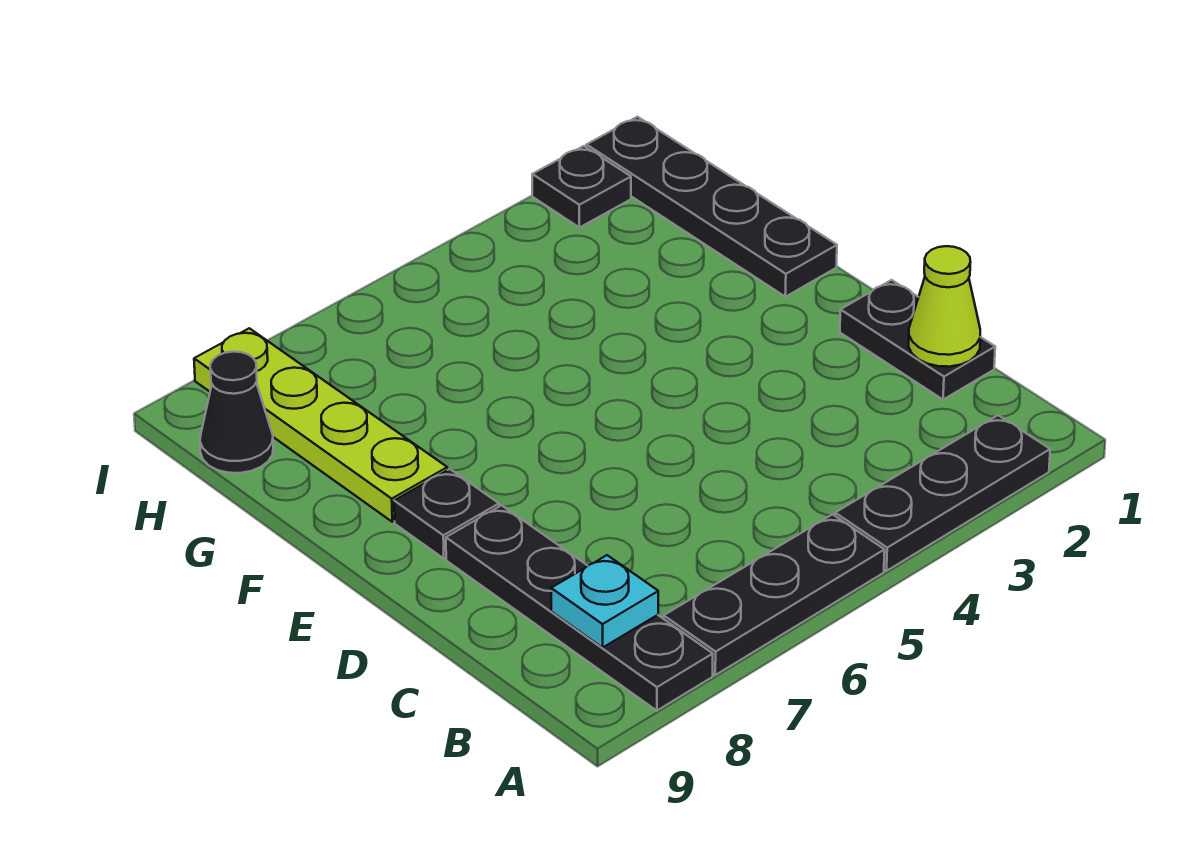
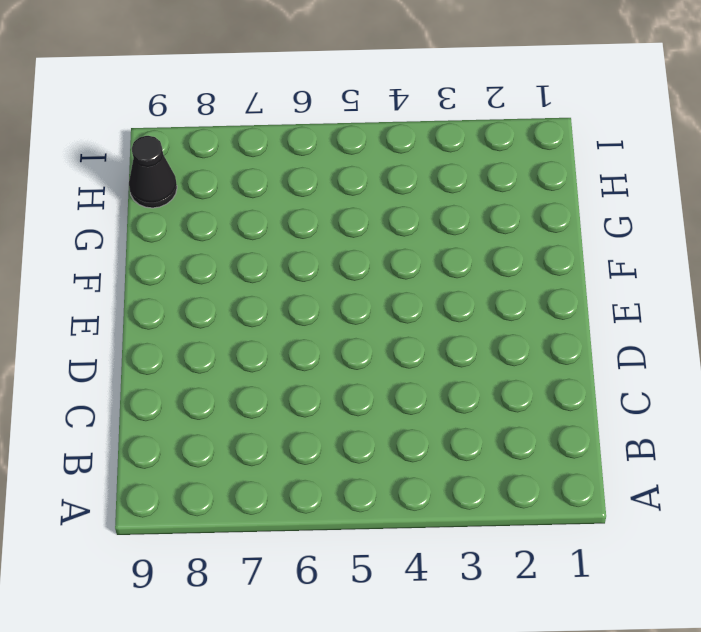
none -> black 1x3 plate [835,415,1050,571]
none -> black 1x3 plate [664,514,885,675]

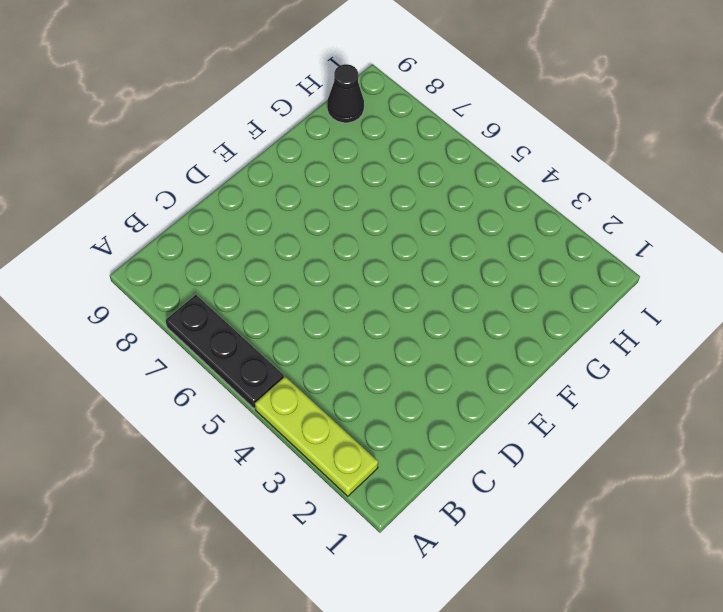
lime 1x3 plate [255,377,378,496] -> black 1x3 plate [835,415,1050,571]
none -> black 1x4 plate [446,505,713,711]
none -> black 1x2 plate [840,280,995,400]

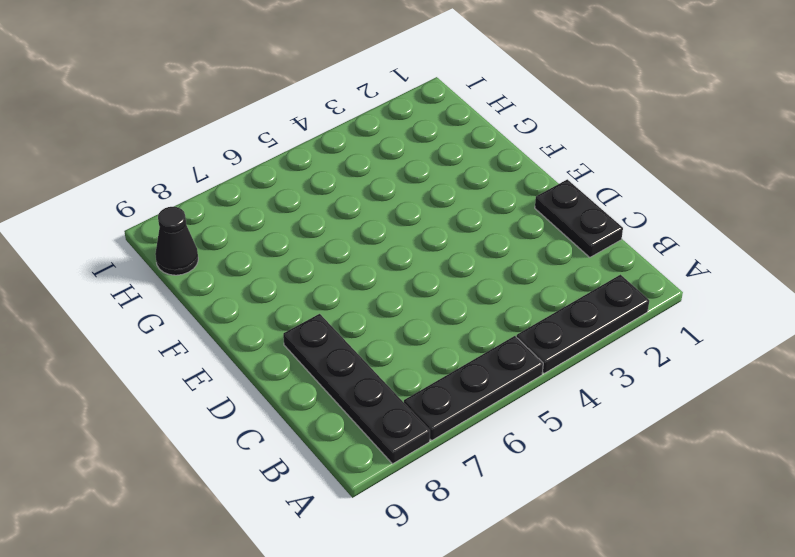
none -> black 1x1 plate [394,469,499,559]
none -> black 1x4 plate [586,117,837,297]

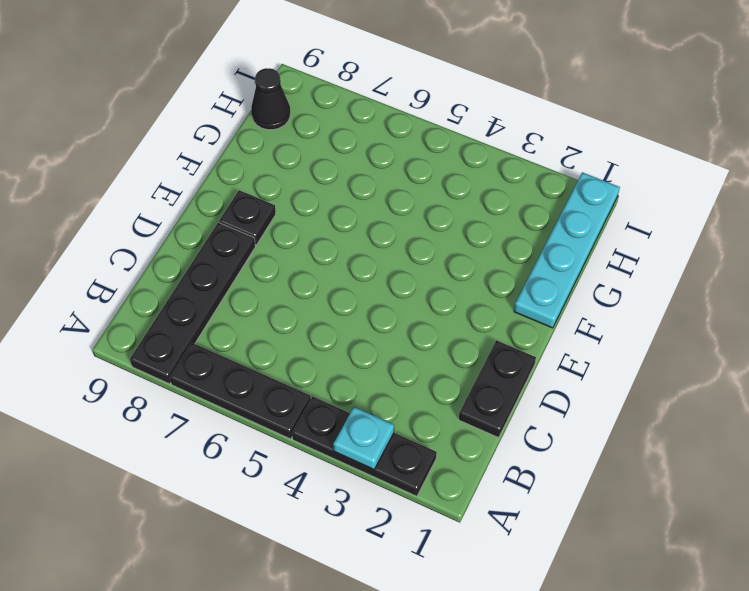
cyan 1x1 plate [333,407,394,469] -> cyan 1x1 plate moved to [551,555,658,648]
cyan 1x4 plate [514,172,620,328] -> black 1x4 plate [586,117,837,297]
none -> lime 1x4 plate [194,328,447,522]
none -> black 1x1 plate [532,146,631,228]

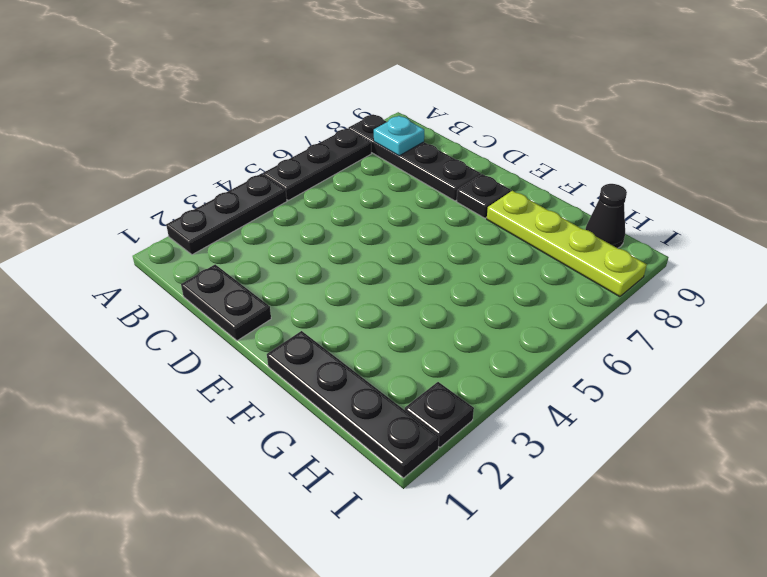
none -> lime 1x1 cone [909,246,980,367]

